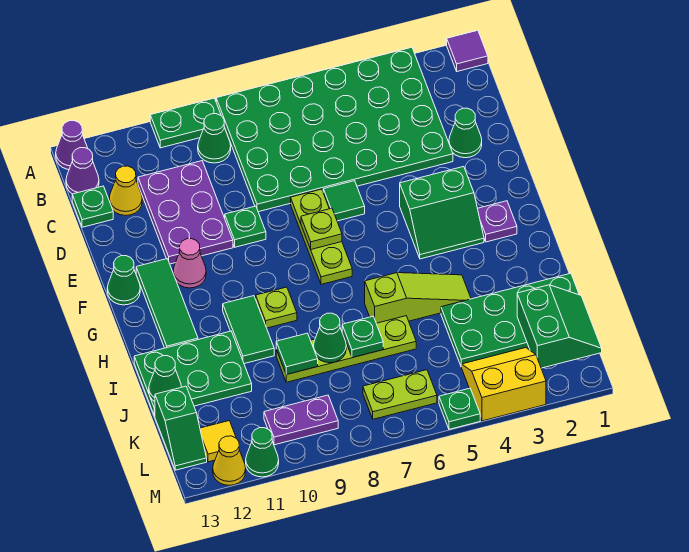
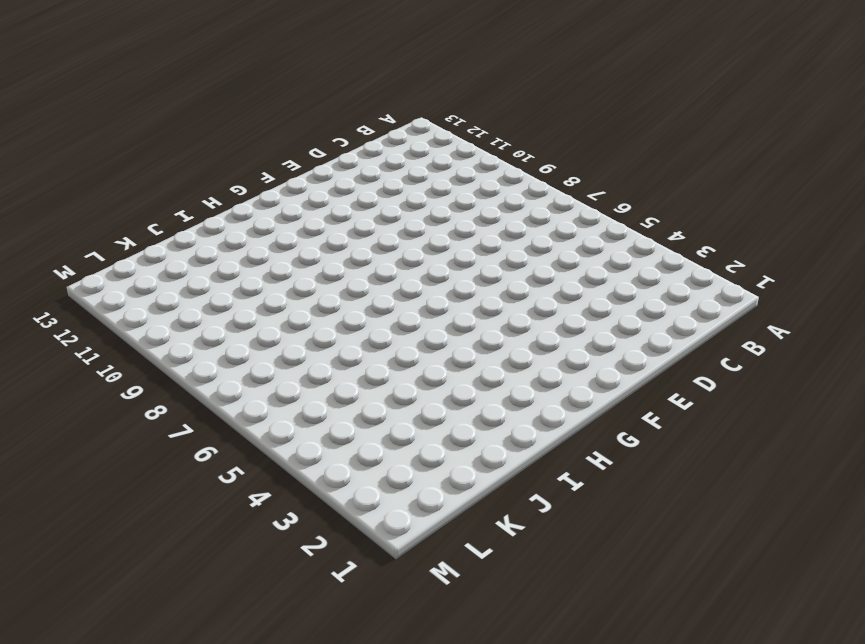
none -> purple 1x1 tile [447,30,488,71]
none -> green 4x6 plate [216,47,453,212]
none -> green 1x2 plate [150,98,221,148]
none -> purple 1x1 cone [56,121,88,170]

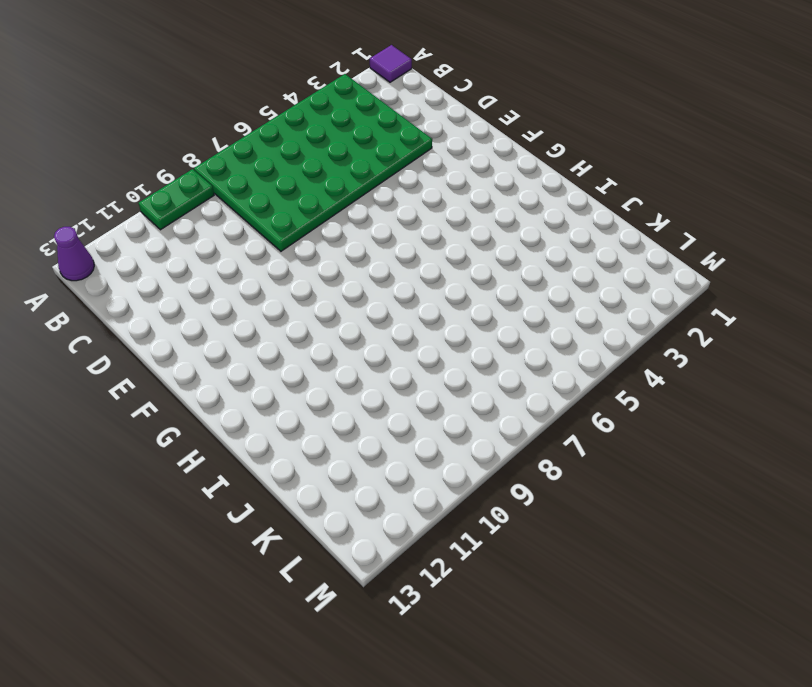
none -> green 1x1 cone [198,114,231,163]
none -> purple 1x1 cone [66,148,99,194]
none -> purple 2x3 plate [138,161,233,264]
none -> yellow 1x1 cone [109,166,142,216]

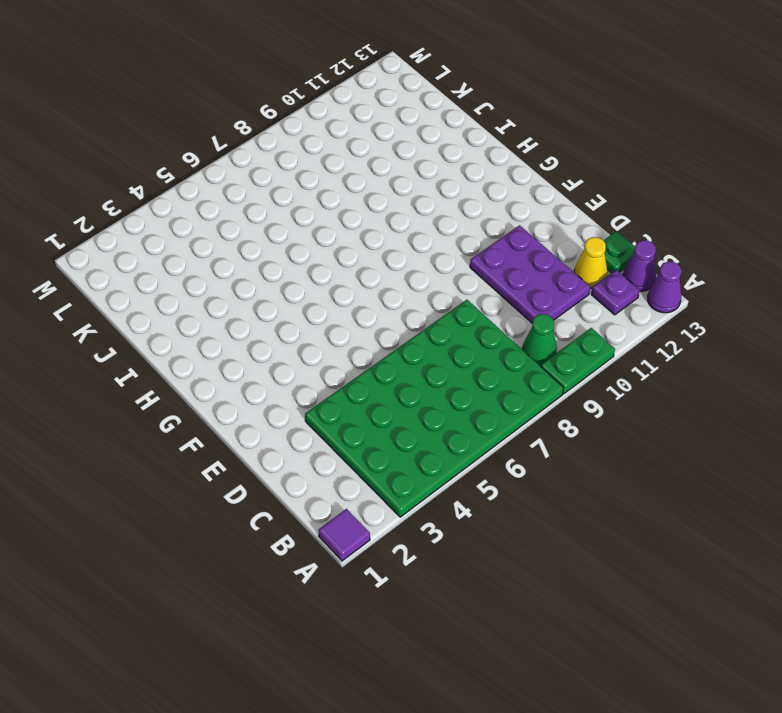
purple 1x1 plate [591,270,640,315] -> purple 1x1 plate moved to [478,201,517,242]
none -> green 1x1 cone [449,108,482,158]
none -> green 1x1 tile [323,181,365,221]
none -> lime 1x3 plate [291,189,352,284]
none -> green 1x1 plate [225,206,266,247]

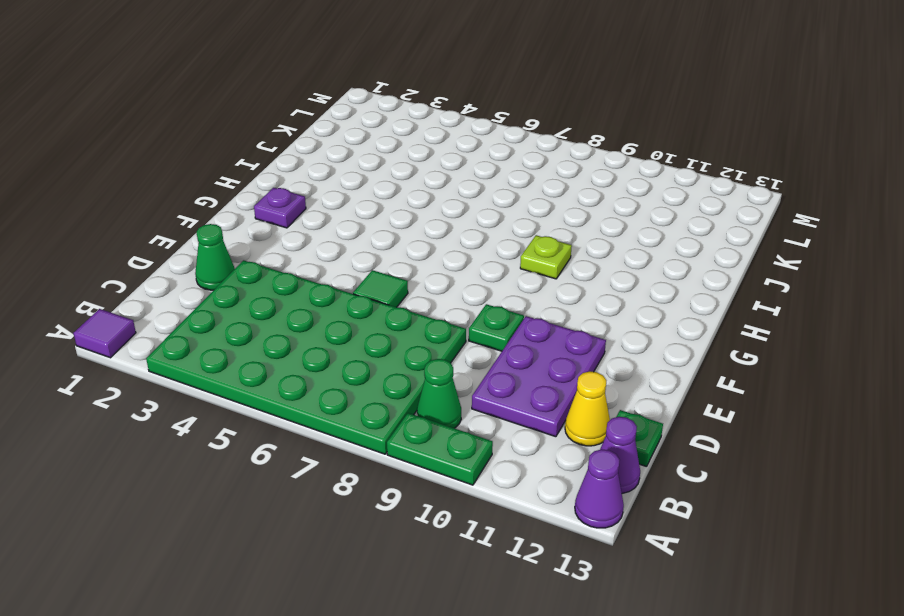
none -> lime 1x3 plate [291,189,352,284]
none -> green 2x2 slope [400,167,484,259]
none -> pink 1x1 cone [173,239,206,288]
none -> green 1x3 tile [136,259,198,348]

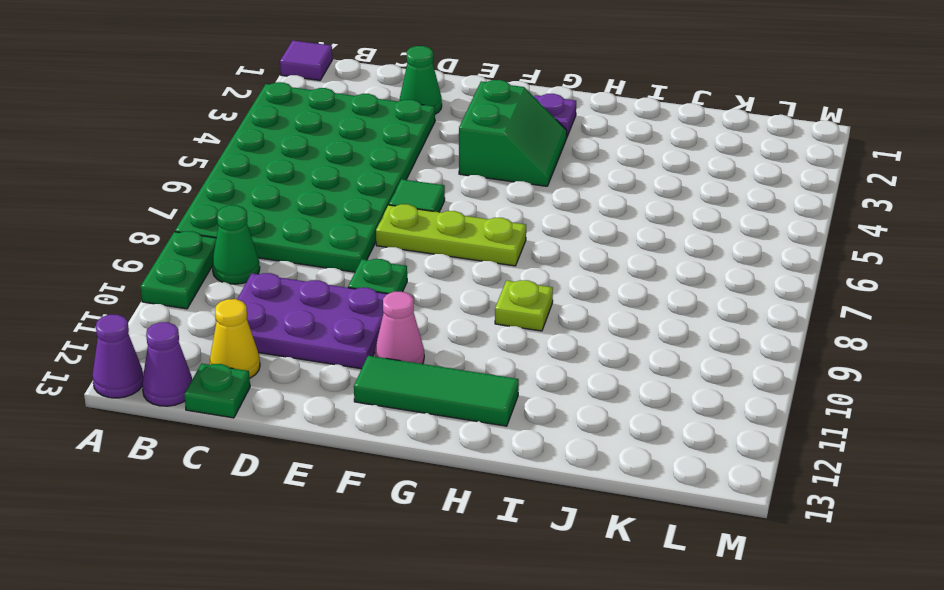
none -> green 1x1 cone [107,256,140,305]
none -> green 1x2 tile [223,296,274,364]
none -> lime 1x3 slope [365,273,471,323]
none -> green 2x3 plate [134,331,252,416]

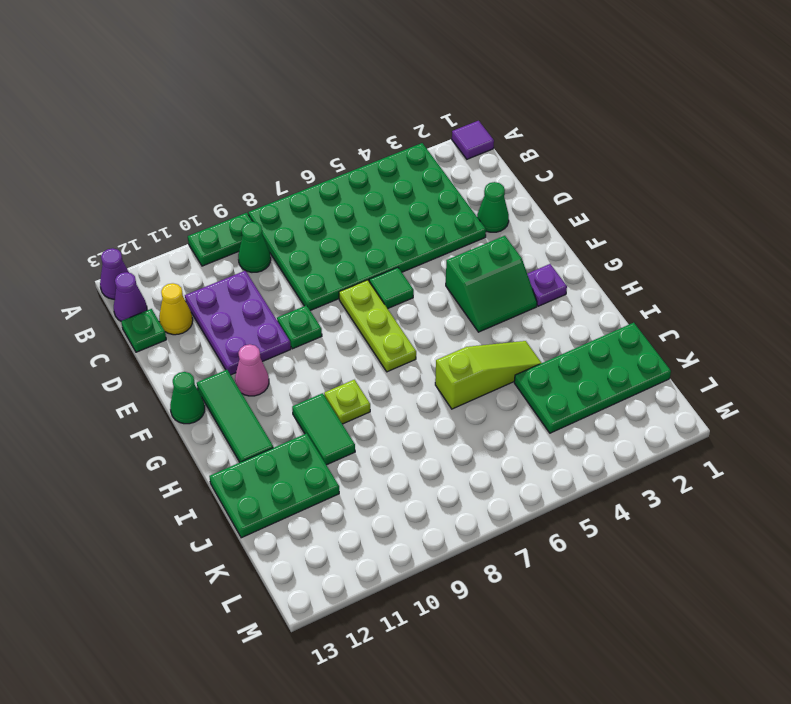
none -> lime 1x4 plate [276,316,416,382]
none -> green 1x2 slope [155,386,207,470]
none -> yellow 2x2 slope [462,348,546,421]
none -> lime 1x2 plate [363,370,437,419]

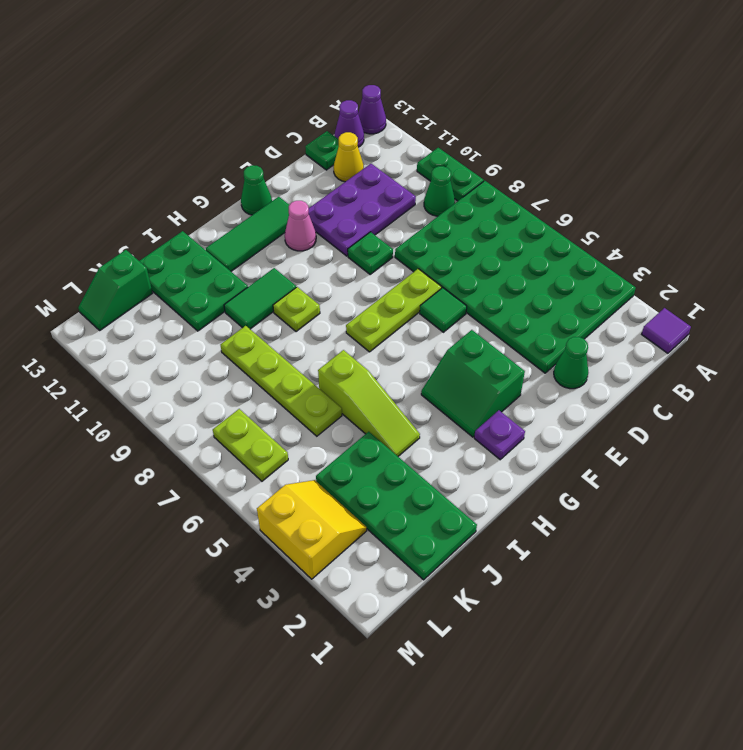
none -> purple 1x2 plate [264,395,338,445]
none -> yellow 1x1 tile [200,421,236,462]
none -> green 1x1 plate [439,388,480,429]
none -> green 1x1 cone [246,428,279,477]

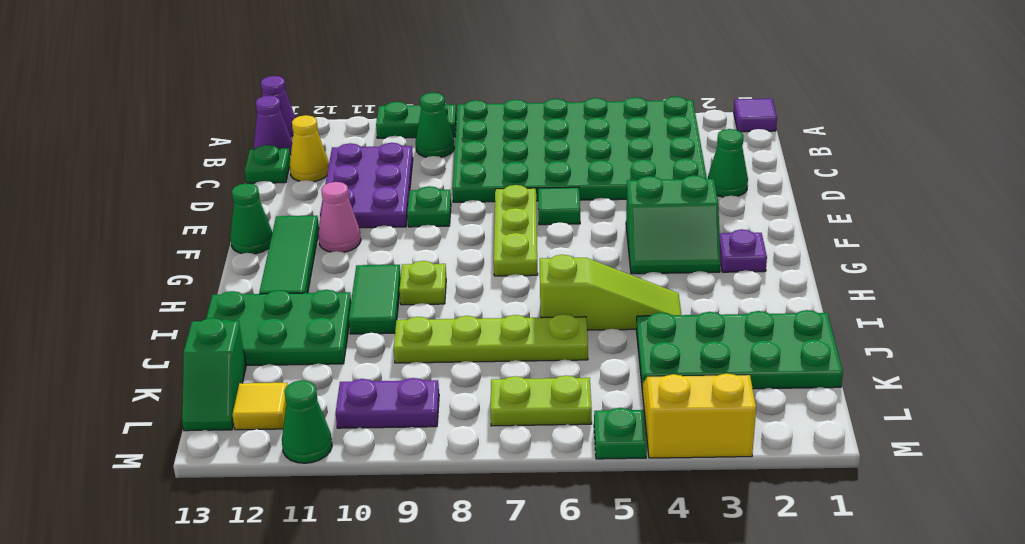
none -> yellow 1x1 cone [213,436,246,485]
none -> lime 1x1 plate [301,208,342,249]
none -> green 1x1 plate [342,316,383,358]
none -> green 1x1 cone [313,313,346,363]

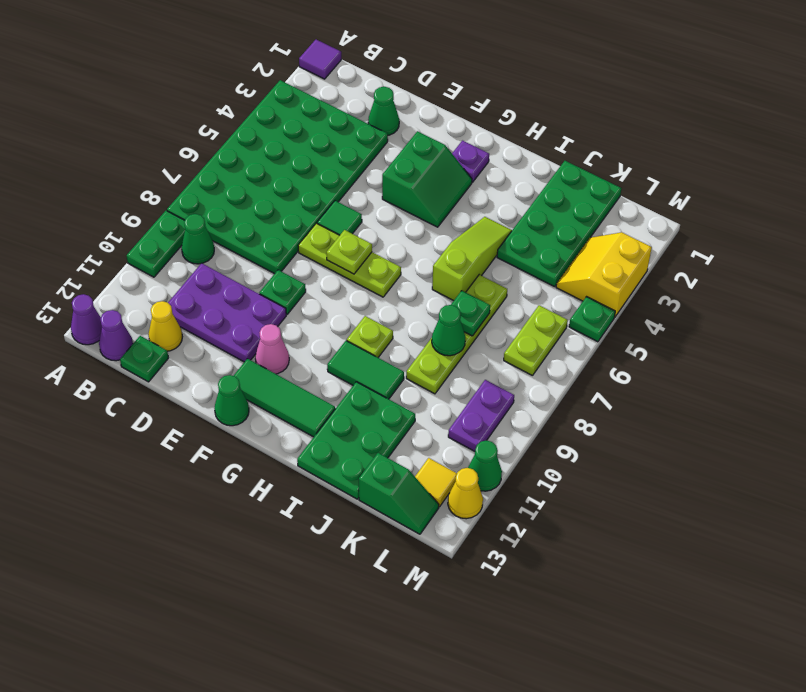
none -> green 1x1 tile [276,333,318,375]
none -> green 1x1 cone [149,356,181,402]
none -> green 2x2 slope [517,285,602,368]

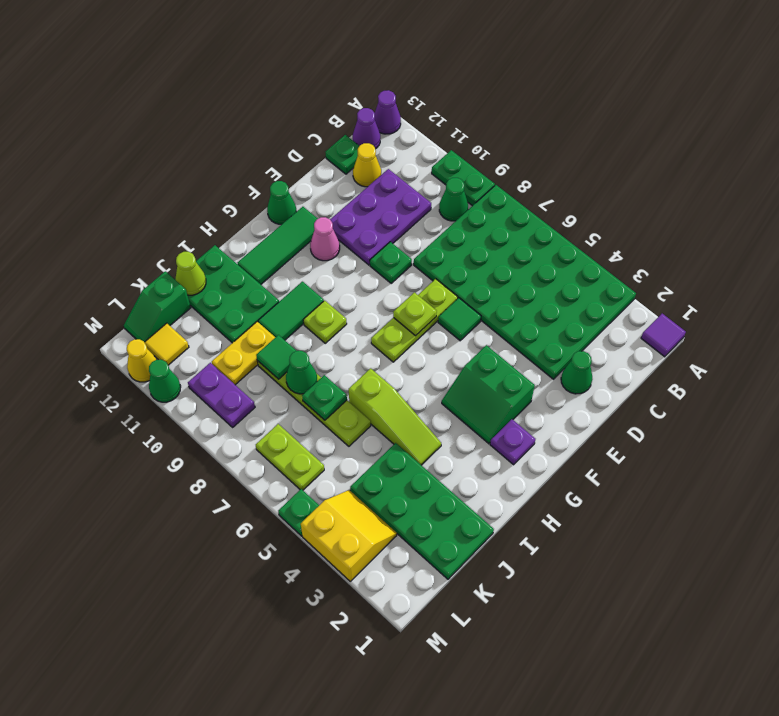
yellow 1x2 plate [212,322,275,385] -> none
lime 1x1 cone [176,252,206,295] -> green 1x1 cone [149,356,181,402]
none -> green 2x2 slope [517,285,602,368]

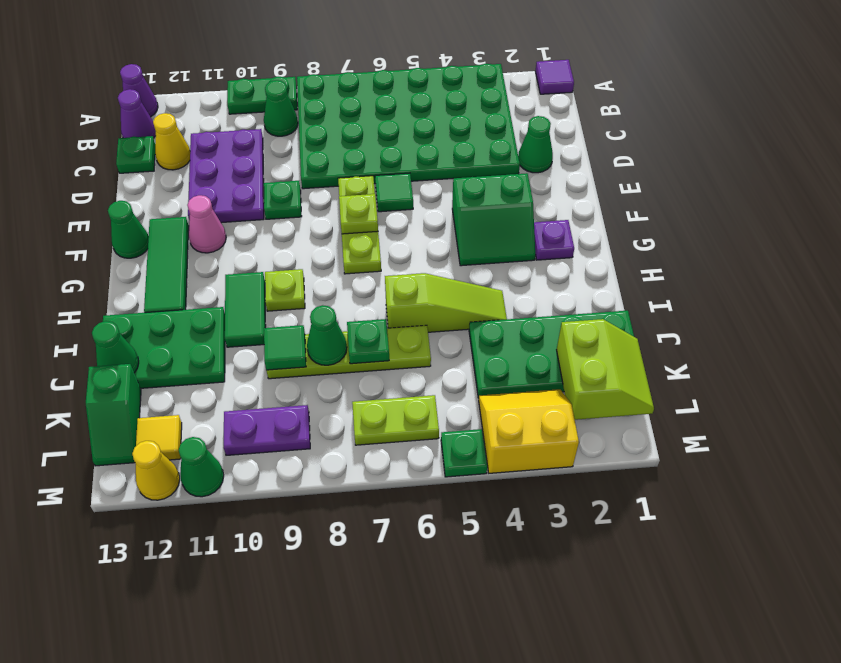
lime 2x2 slope [557,319,654,420] -> green 2x2 slope [517,285,602,368]

